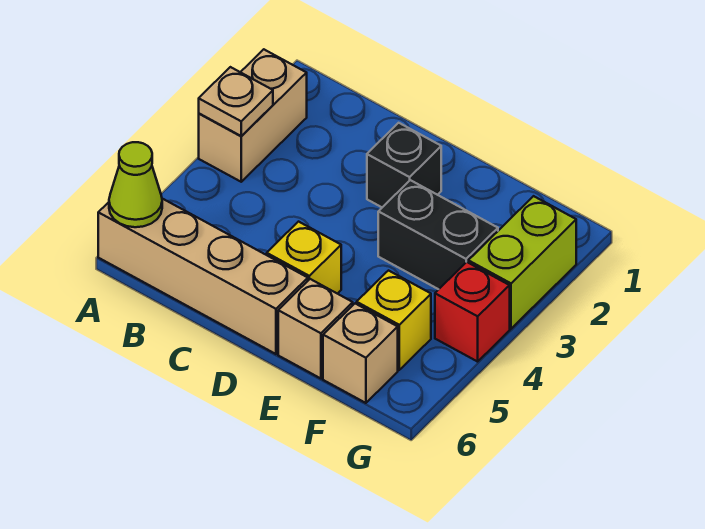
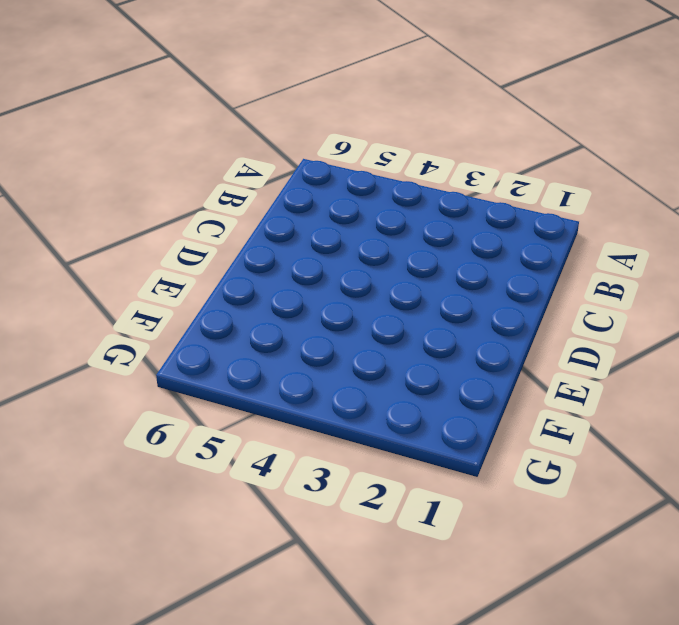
none -> tan 1x2 brick [199,49,307,182]
none -> tan 1x4 brick [98,199,308,354]
none -> black 1x1 brick [367,123,441,207]

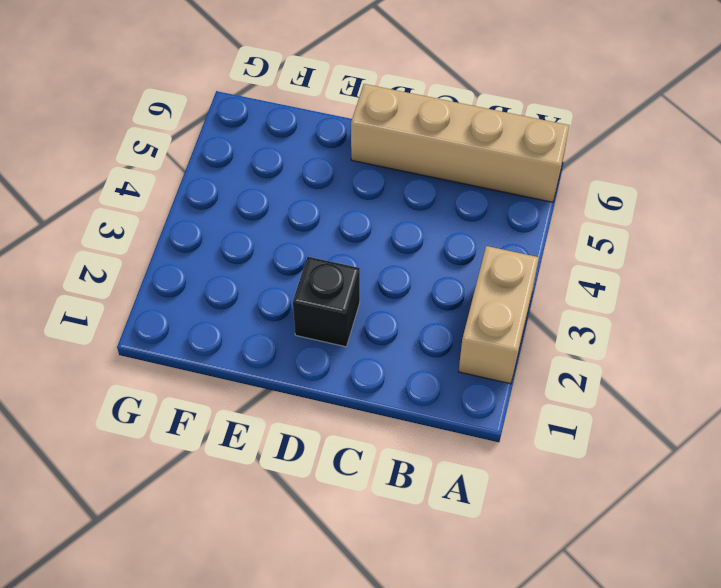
none -> yellow 1x1 brick [267,222,341,294]
none -> black 1x2 brick [378,180,498,289]
none -> tan 1x1 brick [278,279,353,378]

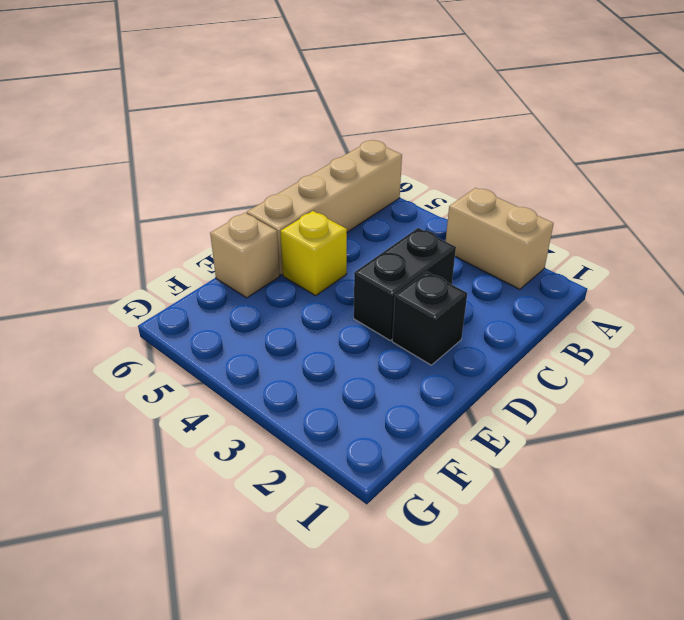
black 1x2 brick [354,228,456,341] -> black 1x2 brick moved to [378,180,498,289]
none -> yellow 1x1 brick [357,271,431,370]
none -> tan 1x1 brick [323,304,398,403]
none -> lime 1x2 brick [468,196,576,329]

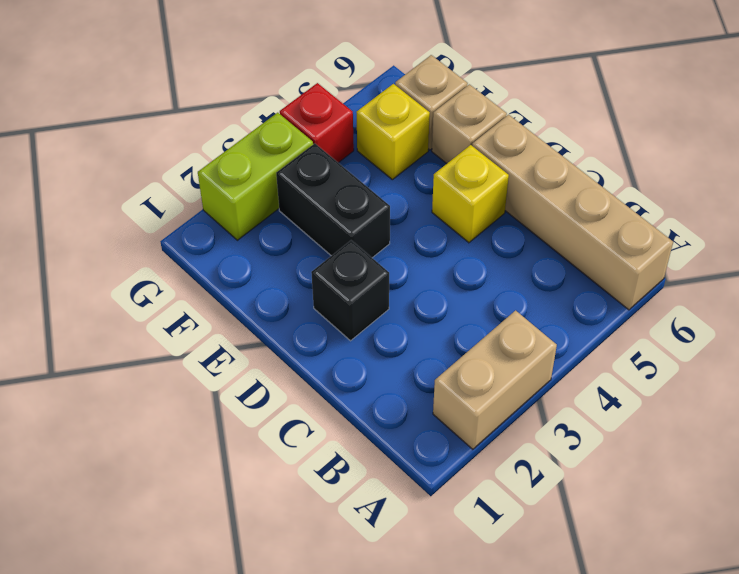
none -> tan 1x1 plate [199,67,273,136]
none -> lime 1x1 cone [109,142,162,227]

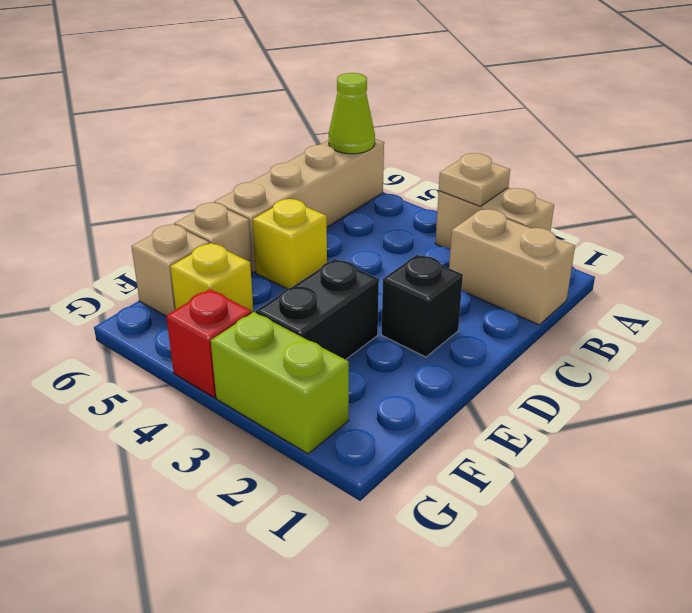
tan 1x2 brick [449,209,575,325] -> none

